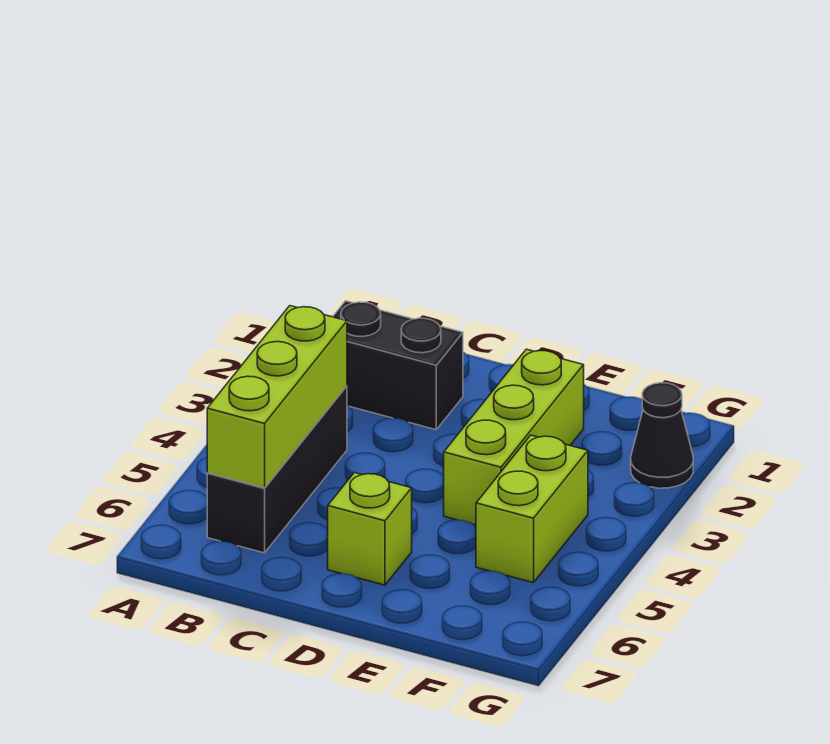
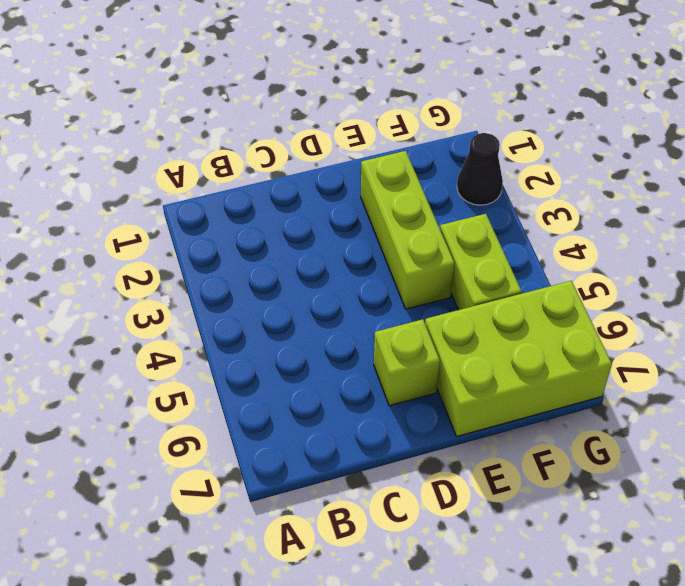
lime 2x3 brick [425,281,612,436] -> none
none -> black 1x2 brick [333,301,463,430]
none -> black 1x3 brick [207,386,347,553]

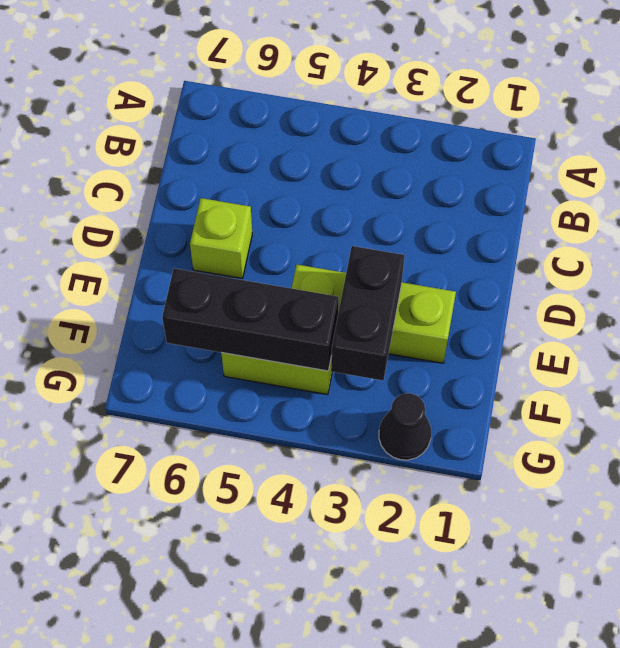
black 1x2 brick [331,246,405,380] -> black 1x2 brick moved to [333,301,463,430]
black 1x3 brick [162,268,339,371] -> black 1x3 brick moved to [207,386,347,553]
none -> lime 1x3 brick [207,306,347,488]

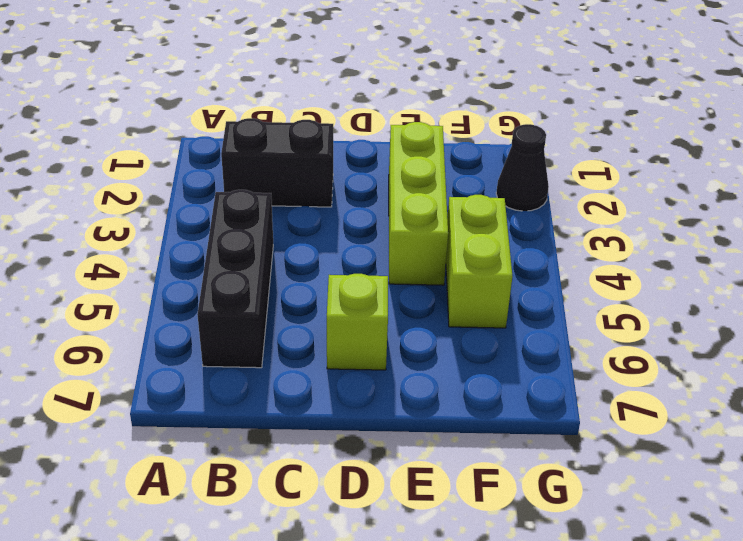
none -> lime 1x3 brick [207,306,347,488]

